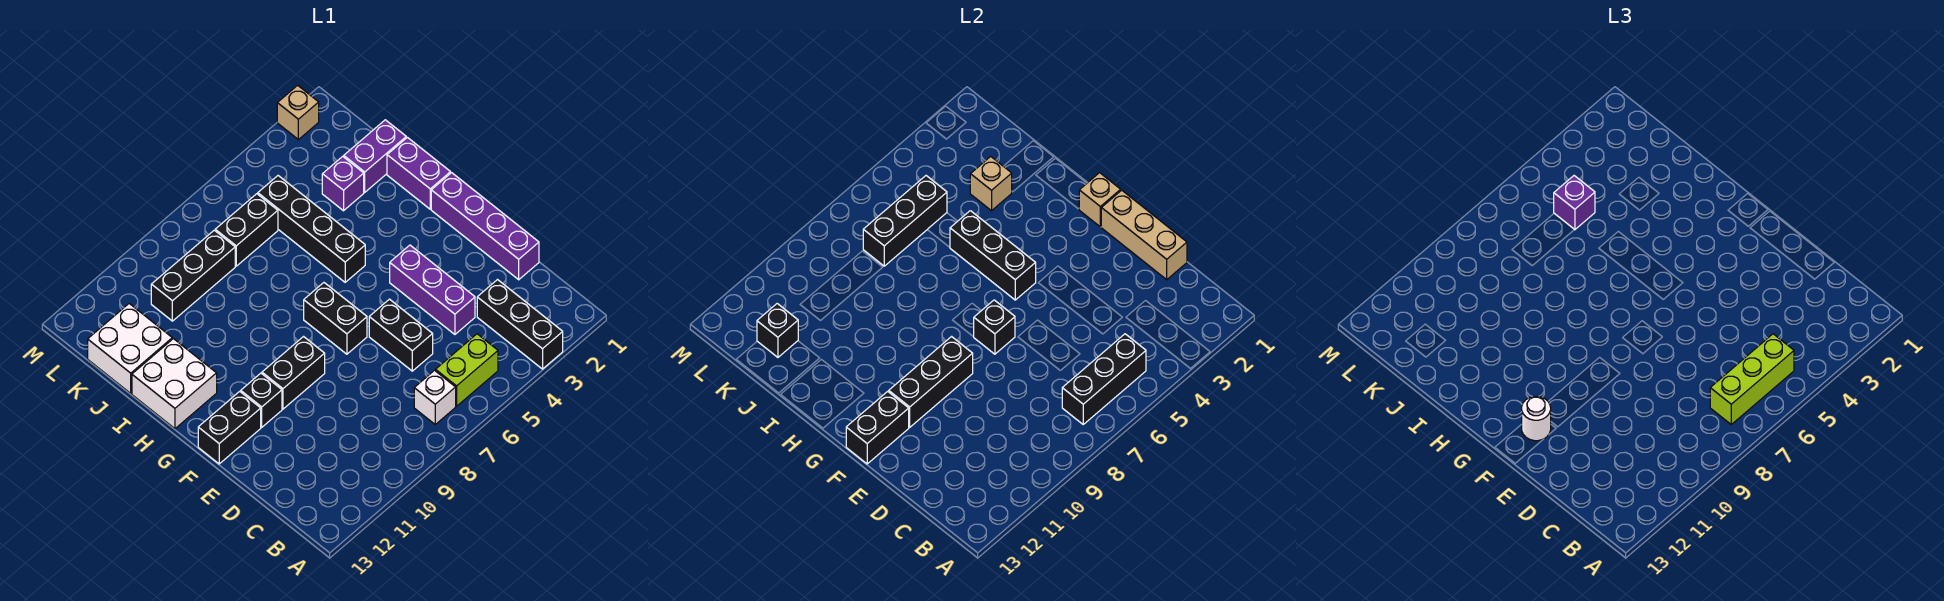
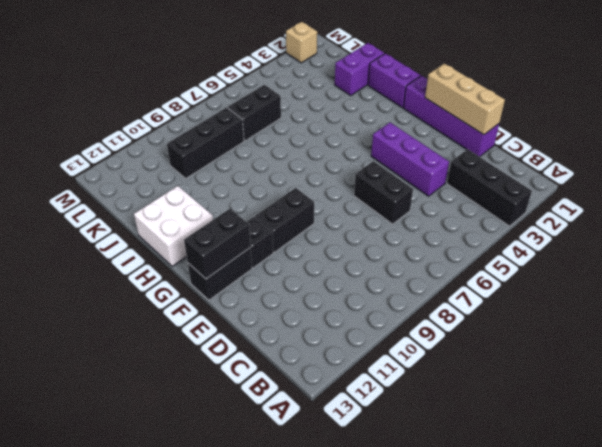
none -> lime 1x2 brick [436,334,498,406]
none -> white 1x1 brick [414,370,456,424]
none -> black 1x2 brick [304,283,367,354]
none -> black 1x4 brick [258,176,365,282]

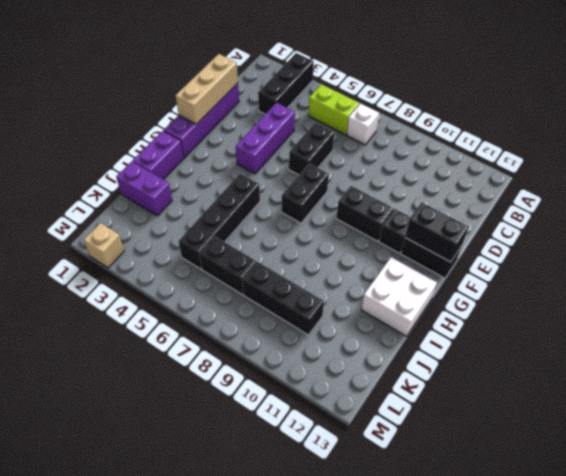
none -> purple 1x1 brick [322,156,364,211]
none -> white 2x2 brick [88,304,172,393]
none -> black 1x3 brick [1062,334,1146,424]
none -> black 1x1 brick [974,300,1015,354]

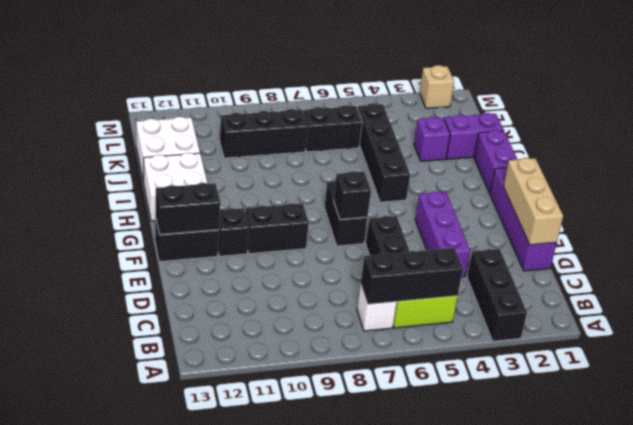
none -> black 1x3 brick [889,337,973,427]
none -> tan 1x1 brick [1079,173,1121,227]
none -> black 1x3 brick [950,211,1036,300]
none -> tan 1x1 brick [970,156,1012,211]

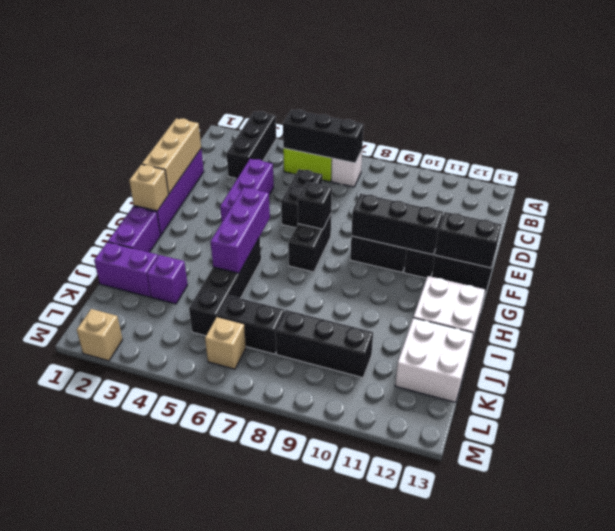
purple 1x3 brick [211,187,270,273] -> black 1x3 brick [950,211,1036,300]
tan 1x1 brick [205,317,246,369] -> tan 1x1 brick moved to [970,156,1012,211]
none -> black 1x3 brick [863,176,947,266]
none -> black 1x1 brick [757,304,798,357]
none -> lime 1x3 brick [1710,334,1794,424]
none -> white 1x1 round brick [1522,396,1551,441]

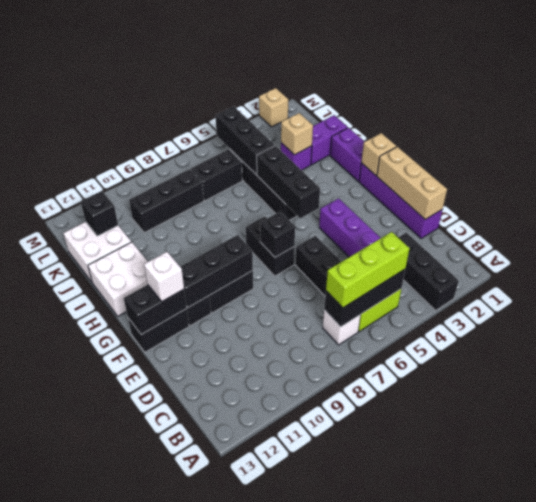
white 1x1 brick [144,252,184,301] -> white 1x1 round brick [1522,396,1551,441]
black 1x3 brick [215,106,275,175] -> black 1x3 brick turned to [863,176,947,266]
none -> purple 1x1 brick [1554,176,1595,230]

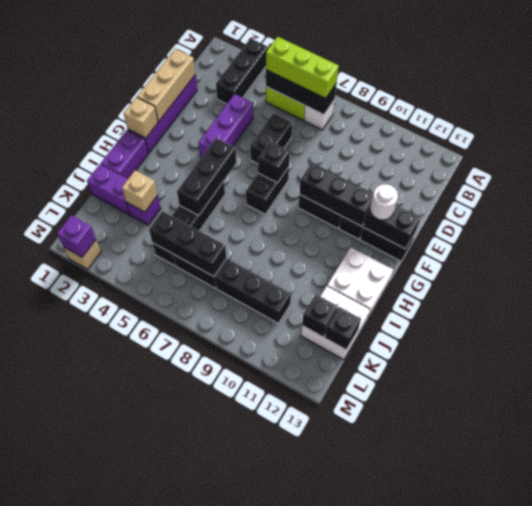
black 1x1 brick [325,307,361,350] -> none
purple 1x1 brick [57,215,96,257] -> purple 1x1 brick moved to [1554,176,1595,230]

